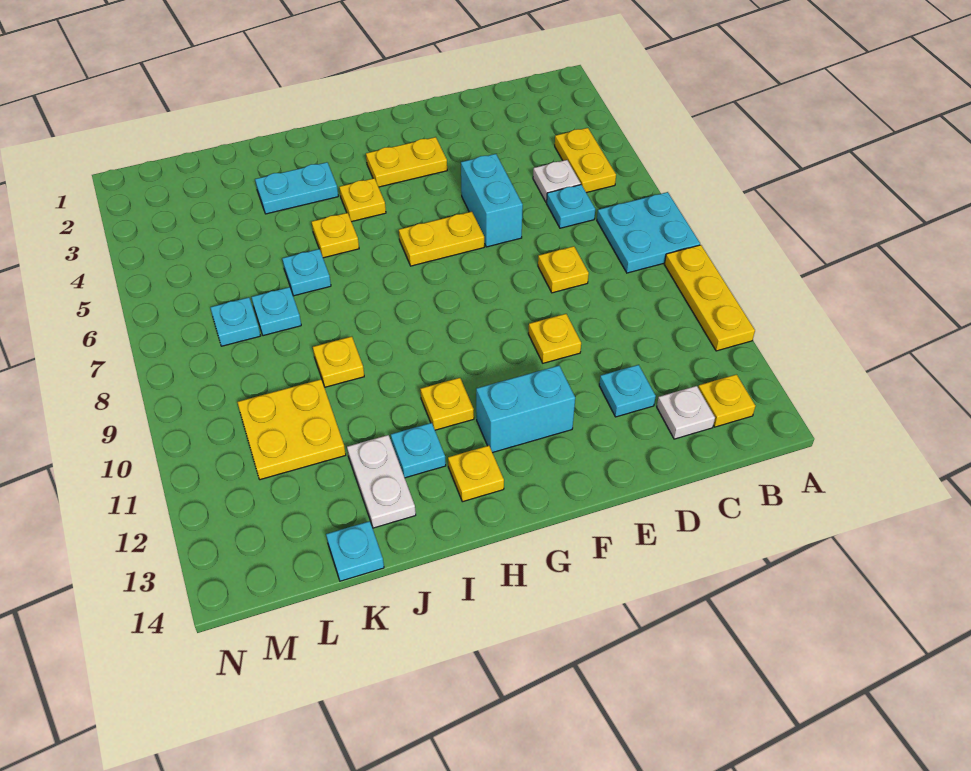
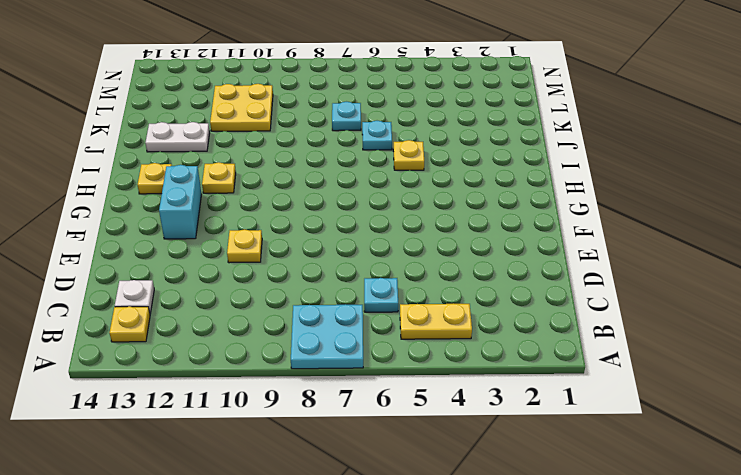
none -> yellow 1x3 plate [664,245,755,351]
none -> white 1x1 plate [533,160,581,202]
none -> yellow 1x1 plate [538,246,589,293]

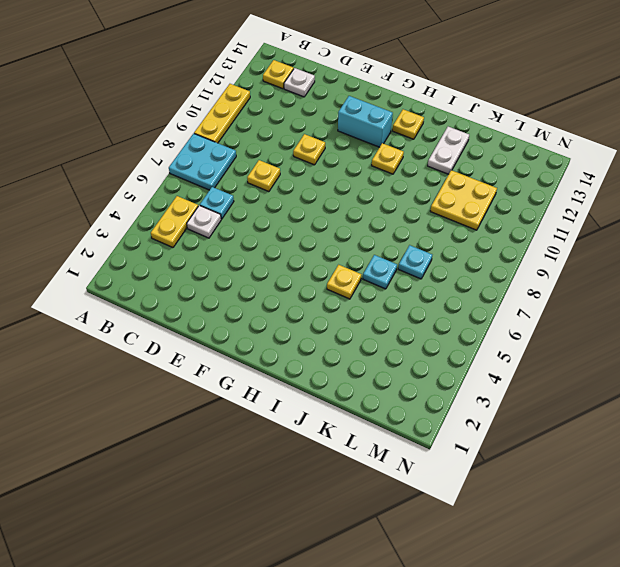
none -> cyan 1x1 plate [599,365,656,417]
none -> cyan 1x2 brick [461,154,523,247]
none -> yellow 1x2 plate [366,137,447,187]

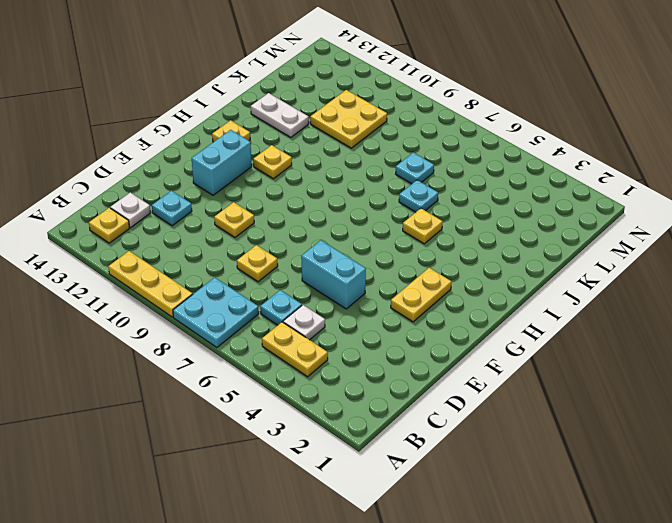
none -> yellow 1x2 plate [399,212,484,266]
none -> yellow 1x1 plate [339,178,386,222]
none -> cyan 1x2 plate [255,162,338,214]

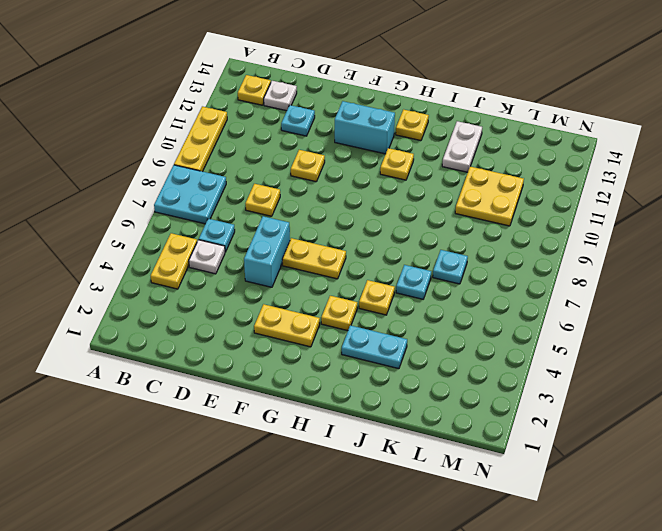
none -> cyan 1x1 plate [391,423,446,478]
none -> yellow 1x1 plate [313,337,364,387]
none -> cyan 1x1 plate [326,521,384,581]

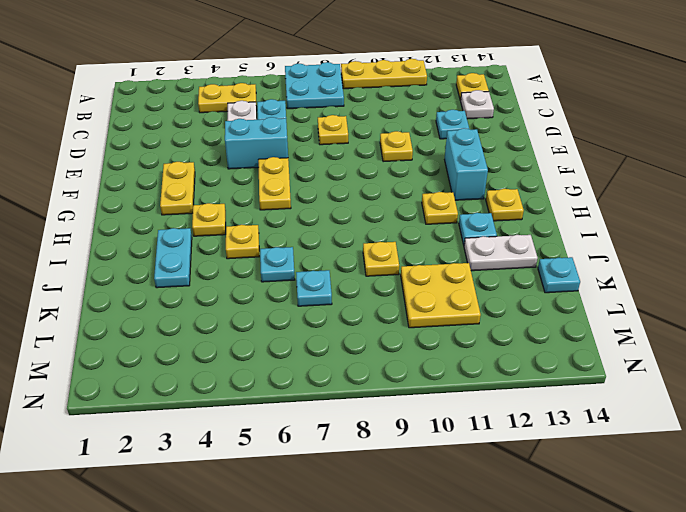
none -> cyan 1x1 plate [210,297,260,346]

